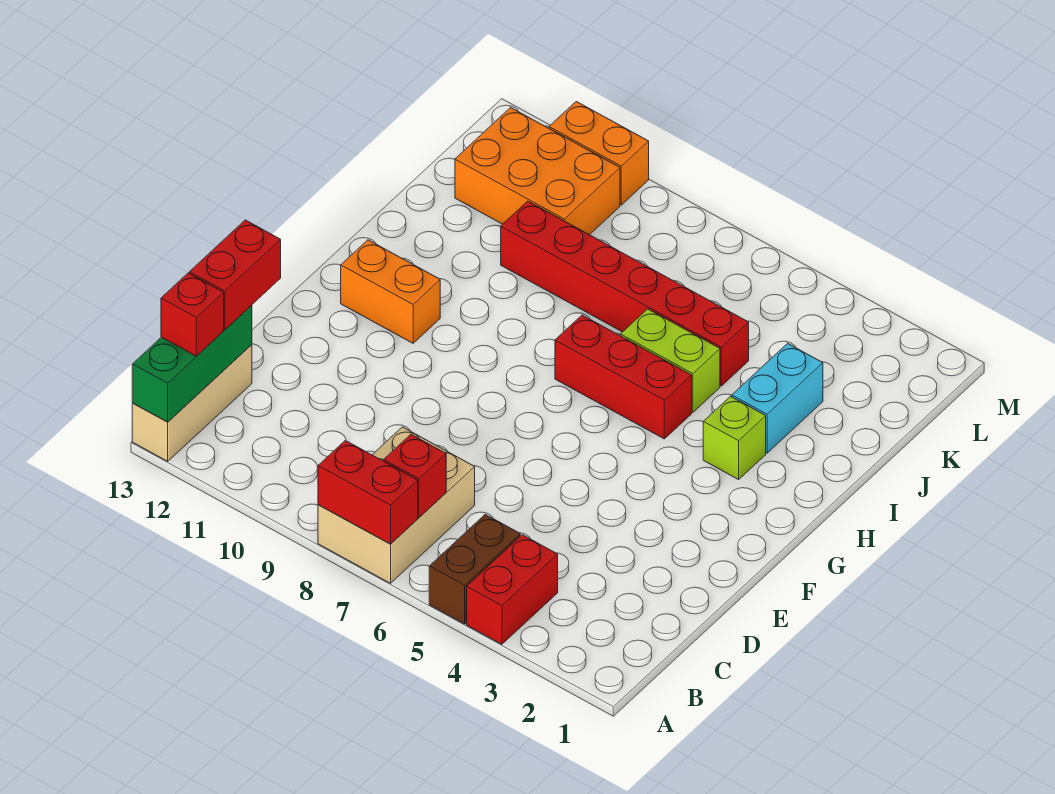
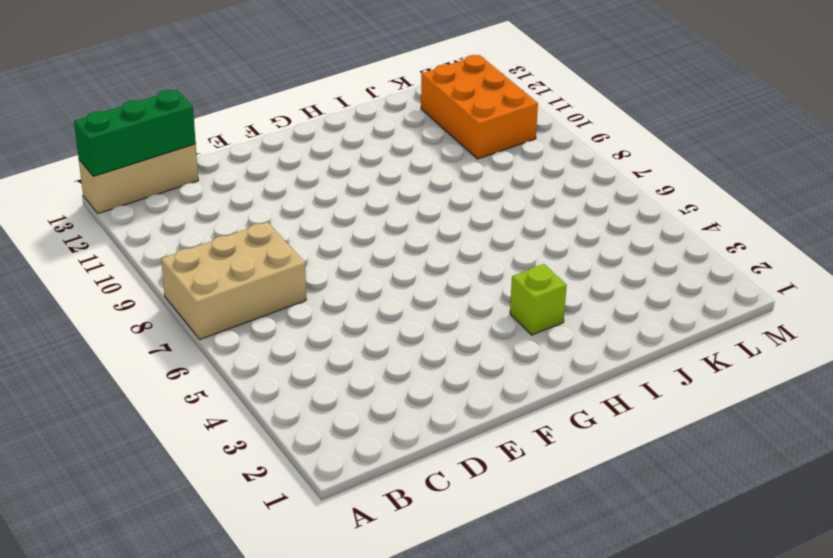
none -> red 1x2 brick [467,535,558,644]
none -> brown 1x2 brick [429,514,520,624]
none -> orange 1x2 brick [341,240,440,343]

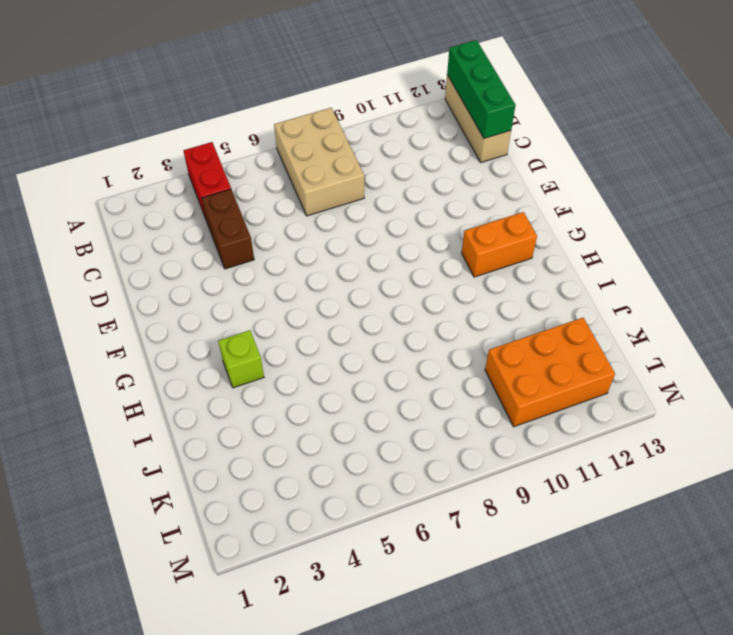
brown 1x2 brick [202,189,254,269] -> brown 1x2 brick moved to [429,514,520,624]
none -> red 1x3 brick [555,315,692,439]
none -> cyan 1x2 brick [732,343,823,453]
none -> lime 1x2 brick [621,309,720,412]

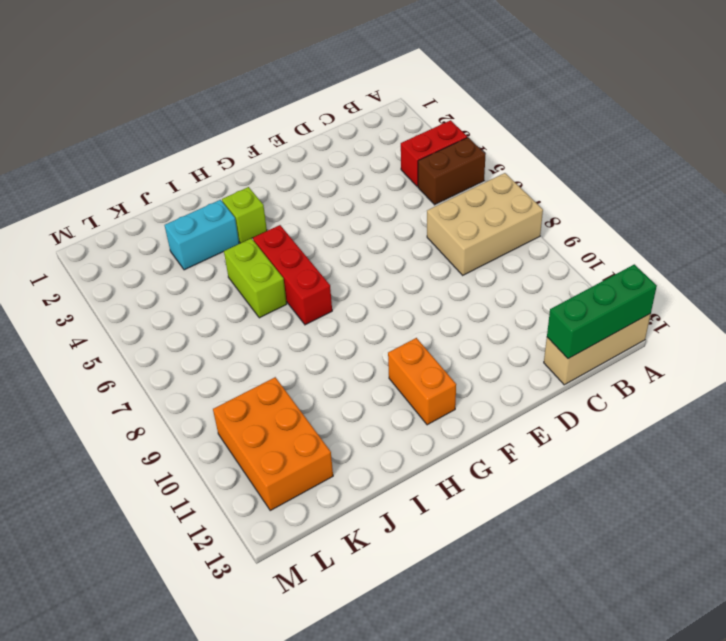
none -> red 1x6 brick [501,201,749,386]
none -> orange 1x2 brick [549,102,649,205]
none -> red 1x2 brick [318,440,418,544]

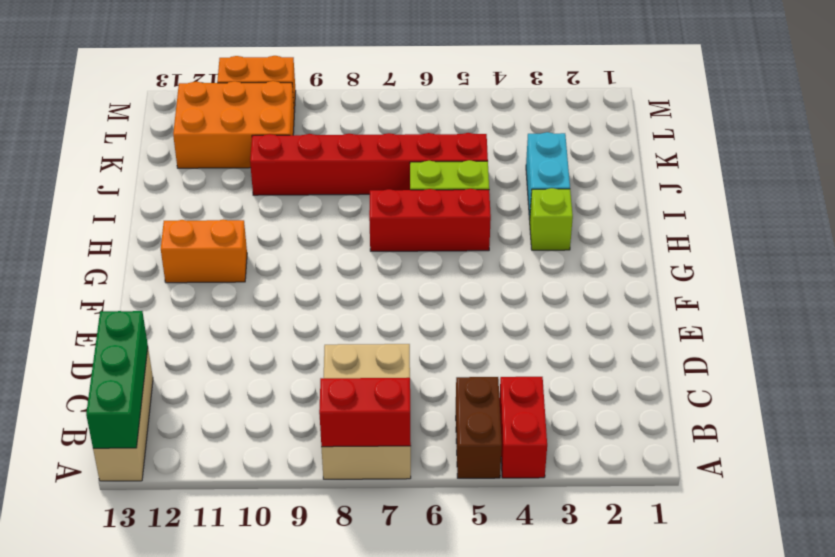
none -> red 1x1 brick [384,435,446,517]
none -> red 1x1 brick [161,273,224,356]
none -> red 1x2 brick [190,220,281,330]

